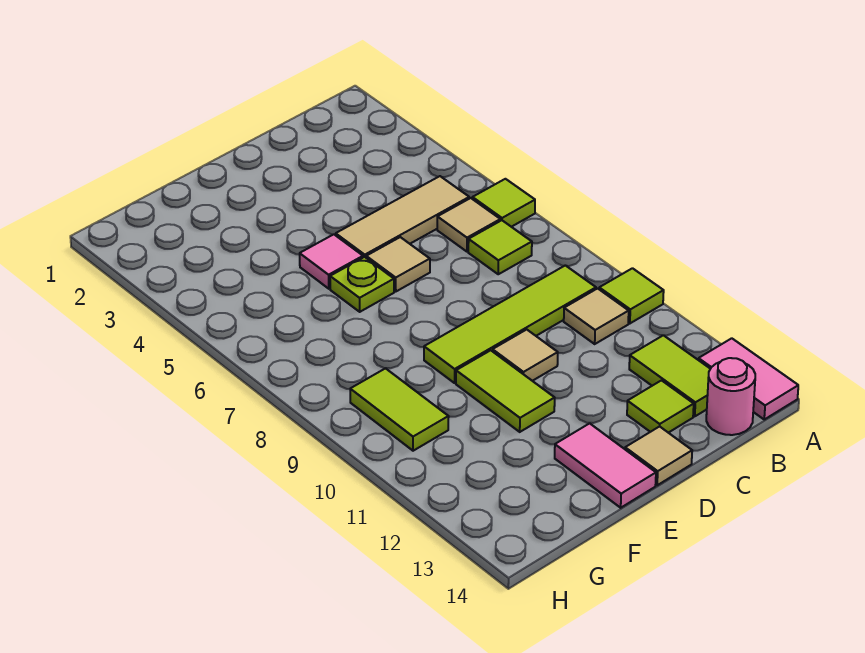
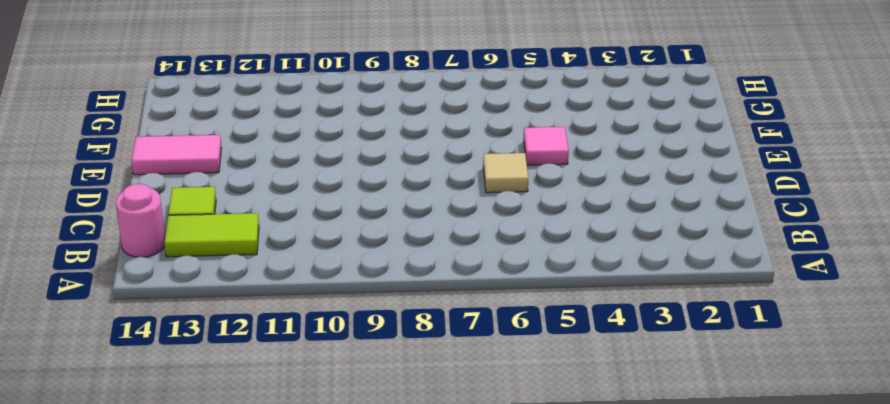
none -> lime 1x1 tile [472,179,535,227]
none -> lime 1x1 tile [599,268,664,323]
none -> pink 1x2 tile [699,338,798,419]

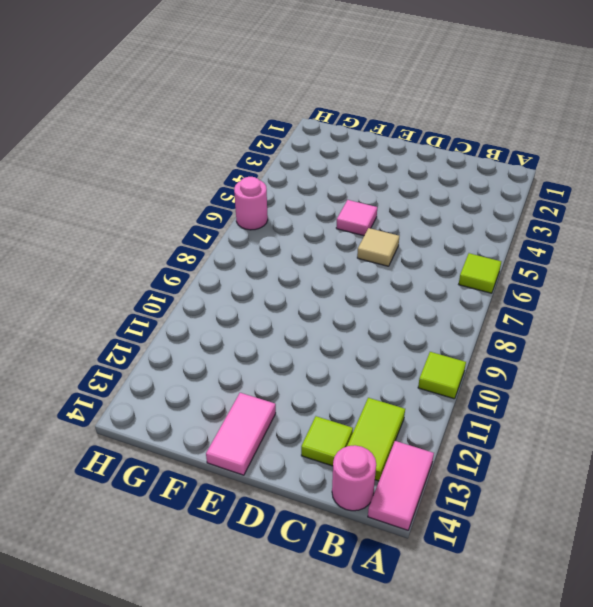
pink 1x1 round brick [234,177,268,230] -> none
none -> tan 1x3 tile [336,176,469,258]
none -> tan 1x1 tile [437,198,500,252]
none -> lime 1x1 tile [468,220,532,274]

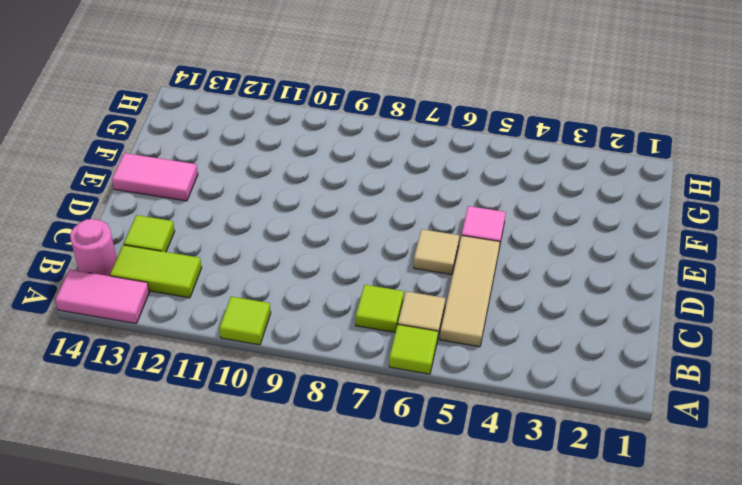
none -> lime 1x4 tile [424,265,596,383]
none -> tan 1x1 tile [564,288,629,344]
none -> tan 1x1 tile [493,330,558,381]

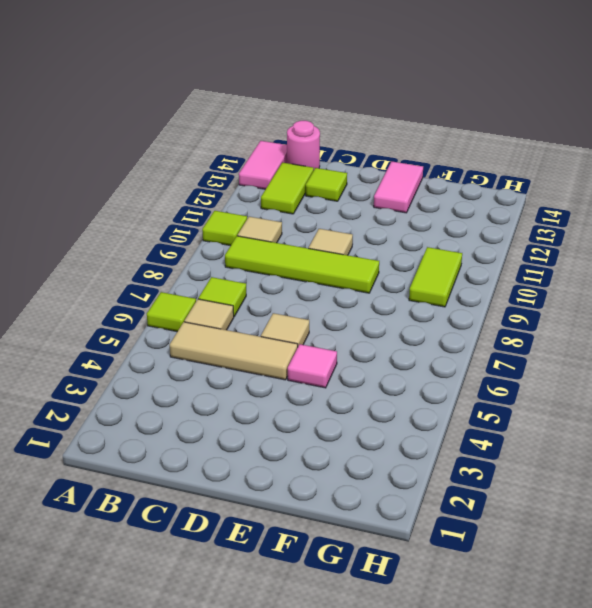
none -> tan 1x1 tile [625,426,692,485]
none -> lime 1x1 plate [330,257,394,312]
none -> lime 1x2 tile [456,350,555,432]

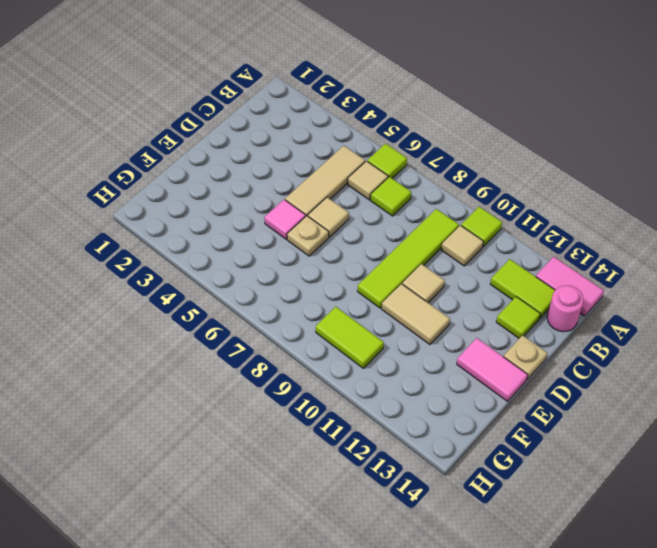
tan 1x1 plate [504,335,547,379] -> tan 1x1 tile [625,426,692,485]
tan 1x1 plate [287,216,329,256] -> lime 1x1 plate [330,257,394,312]
tan 1x2 tile [382,284,450,345] -> lime 1x2 tile [456,350,555,432]

